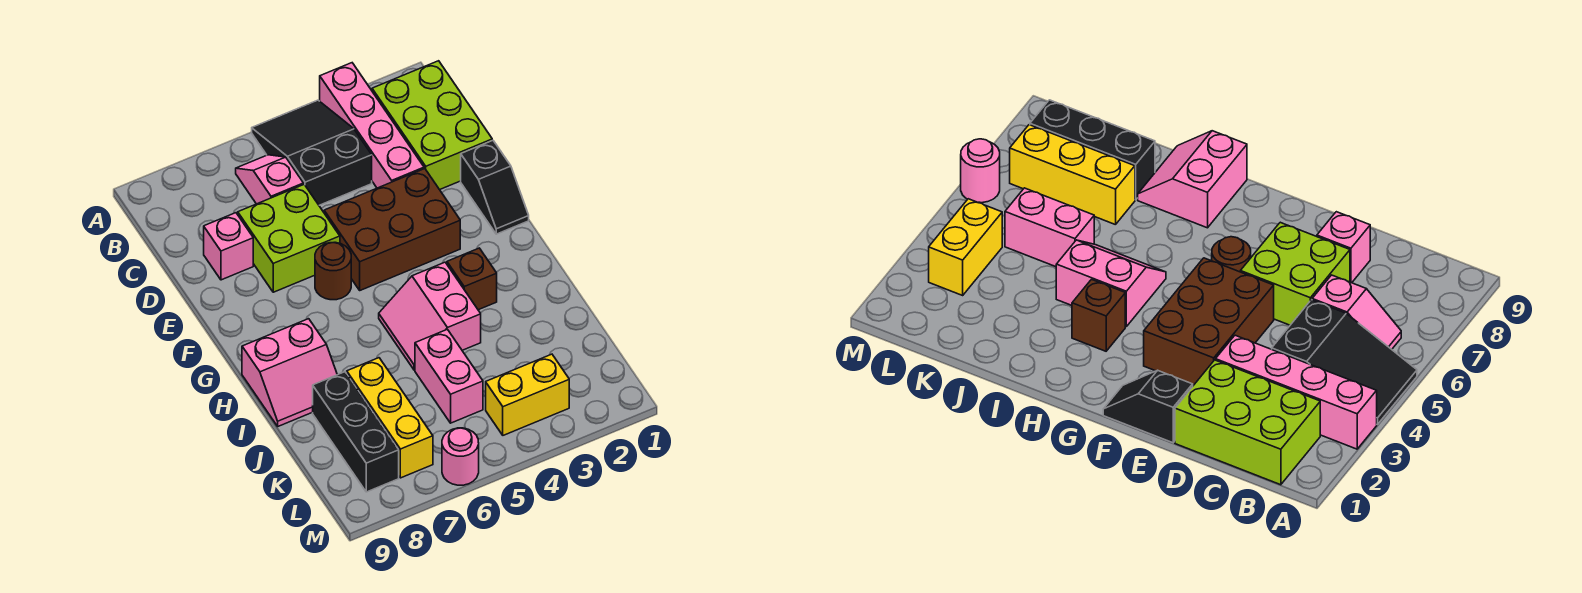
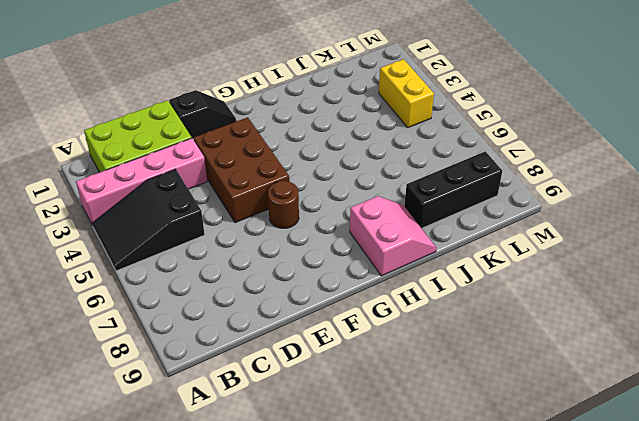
none -> pink 1x2 slope [236,155,304,204]
none -> lime 2x2 brick [238,185,340,292]
none -> pink 1x1 brick [204,213,253,280]

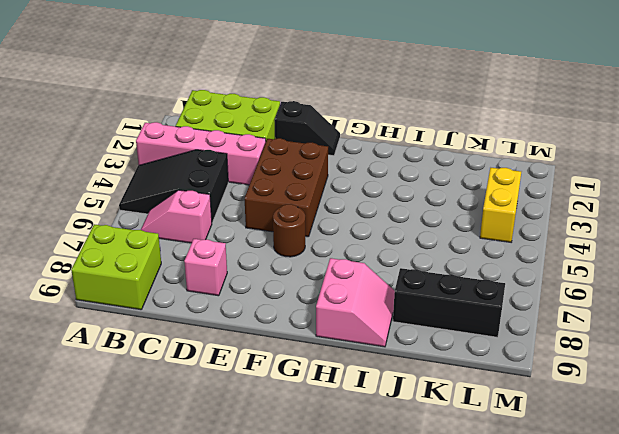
lime 2x2 brick [71,224,161,310] -> lime 2x2 brick moved to [238,185,340,292]
none -> brown 1x1 brick [447,248,497,310]
none -> pink 2x2 slope [379,262,481,370]
none -> pink 1x2 brick [415,329,483,423]

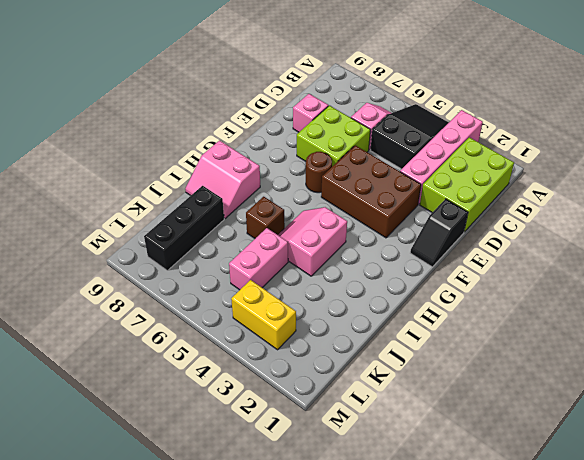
brown 1x1 brick [246,197,285,238] -> brown 1x1 brick moved to [447,248,497,310]
none -> yellow 1x3 brick [347,358,433,478]
none -> pink 1x1 round brick [442,428,479,485]

